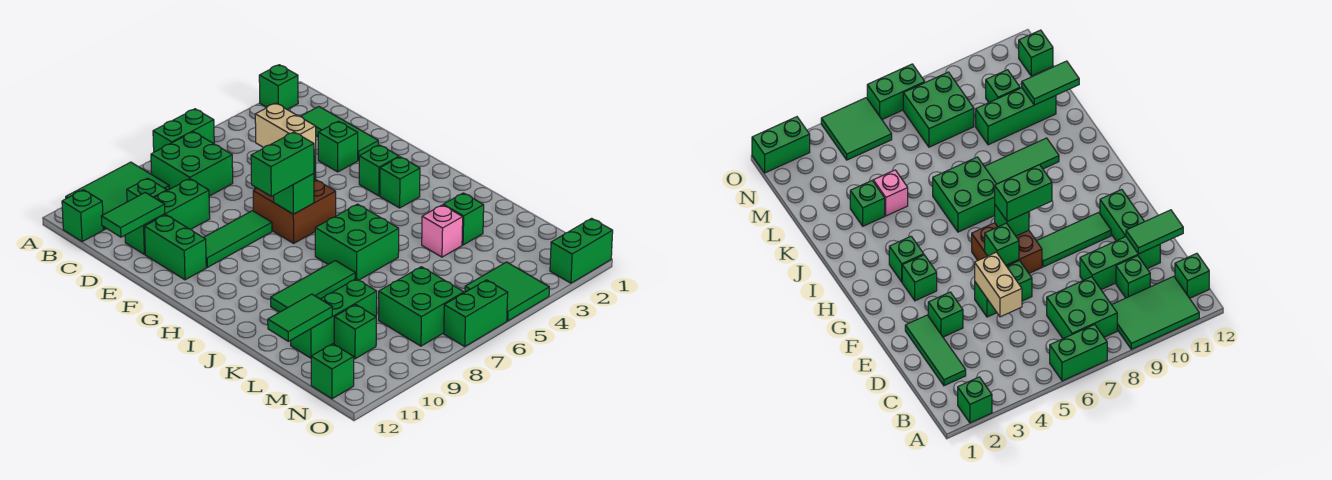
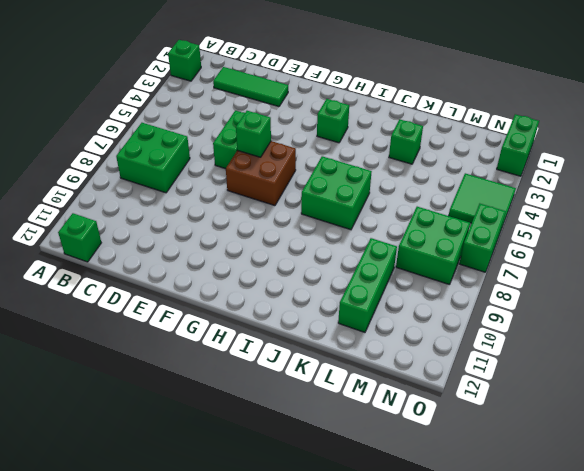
none -> green 1x2 brick [153,109,214,152]
none -> green 2x3 tile [66,162,169,230]
none -> green 1x1 brick [127,178,167,202]
none -> green 1x3 brick [125,179,210,254]

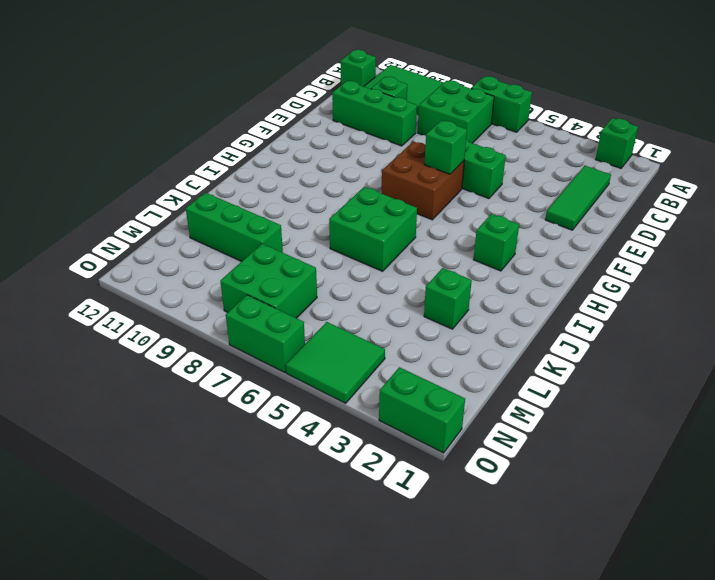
none -> green 1x1 brick [318,121,358,172]
none -> green 1x2 brick [145,215,206,280]
none -> green 1x3 tile [203,211,272,267]
none -> green 1x1 brick [359,145,399,196]

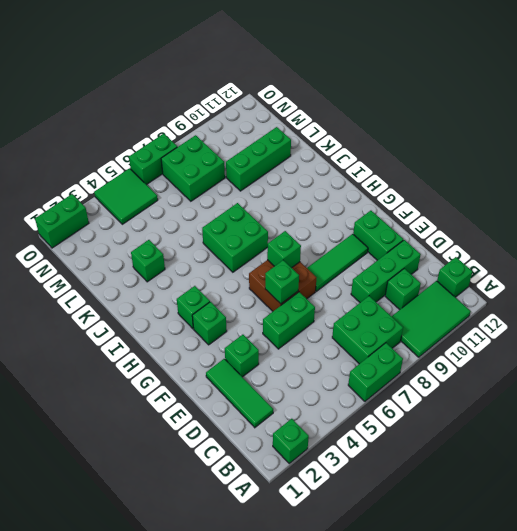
none -> green 1x3 tile [271,261,355,312]
none -> pink 1x1 brick [422,205,463,257]
none -> green 1x1 brick [334,305,376,359]
none -> green 1x1 brick [311,344,354,399]

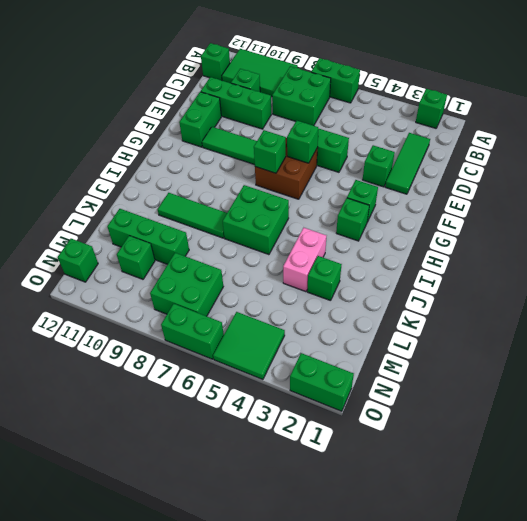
pink 1x2 brick [283,227,326,292] -> pink 1x1 brick [422,205,463,257]
none -> tan 1x2 brick [255,103,316,155]
none -> green 1x2 tile [101,193,165,237]
none -> green 1x2 tile [268,294,332,341]
none -> green 1x2 brick [251,132,314,196]

